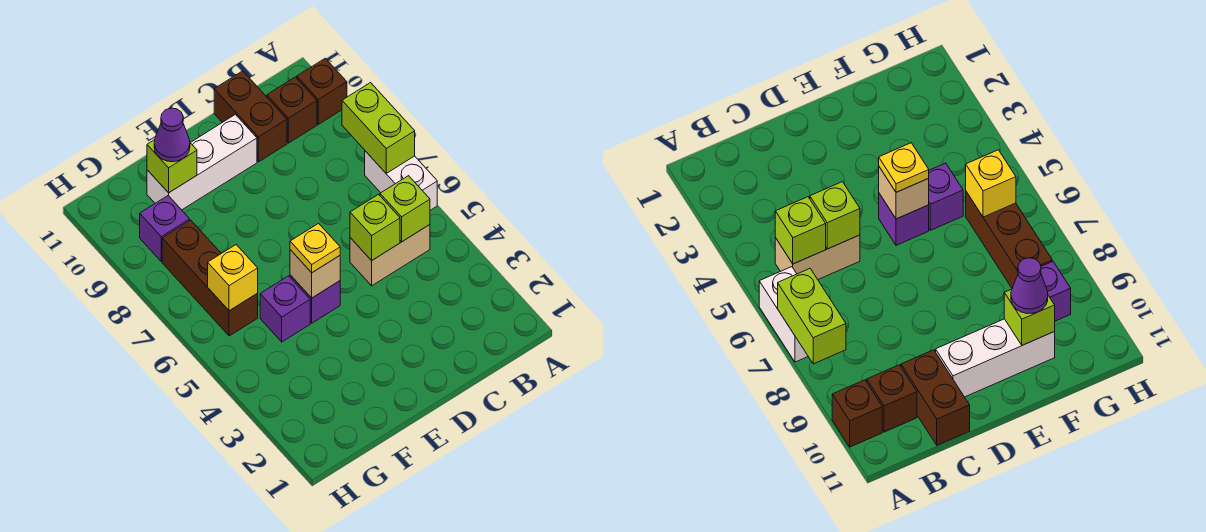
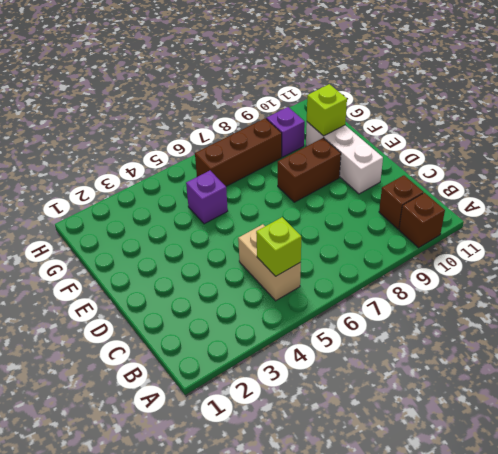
brown 1x2 brick [278,138,341,202] -> brown 1x2 brick moved to [214,71,287,162]
none -> white 1x2 brick [365,151,437,210]
none -> purple 1x1 brick [290,275,340,323]
none -> lime 1x2 brick [342,83,415,173]

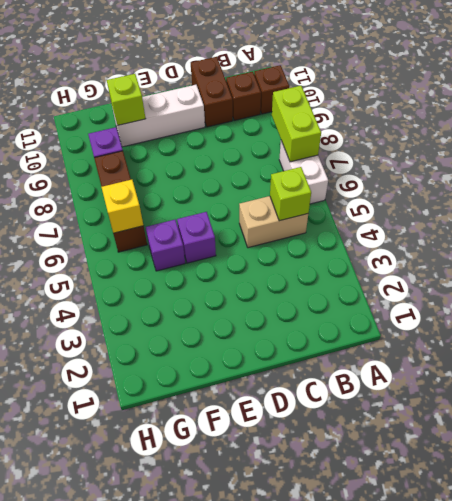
none -> lime 1x1 brick [350,195,400,261]
none -> tan 1x1 brick [290,250,340,298]
none -> yellow 1x1 plate [290,223,340,273]

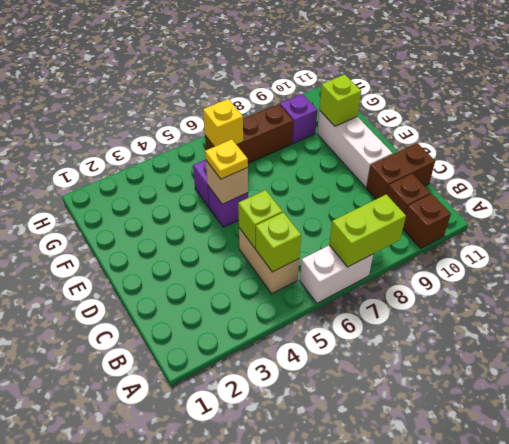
none -> purple 1x1 cone [154,108,190,162]

